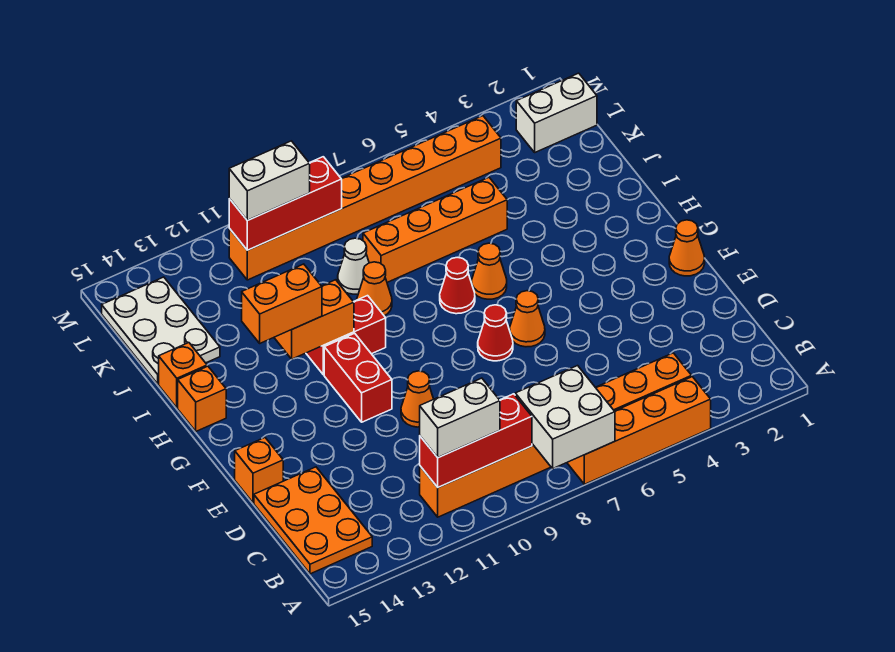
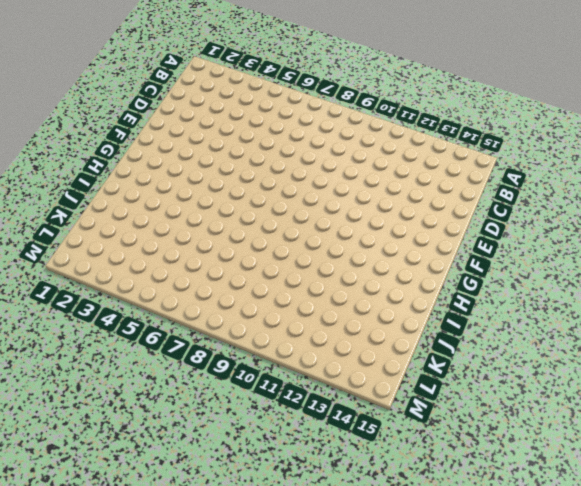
none -> orange 1x4 brick [567,377,711,484]
none -> orange 1x8 brick [420,353,692,517]
none -> orange 2x3 plate [254,467,372,574]

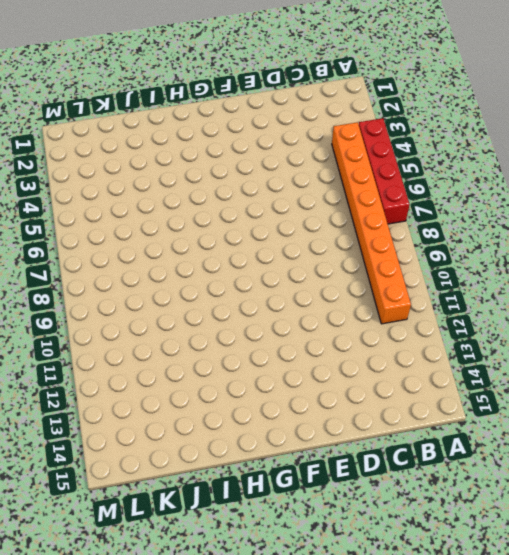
red 1x4 brick [359,118,410,224] -> orange 1x4 brick [567,377,711,484]
none -> orange 2x3 plate [254,467,372,574]
none -> orange 1x1 cone [401,371,433,427]
none -> orange 1x1 brick [235,438,283,503]

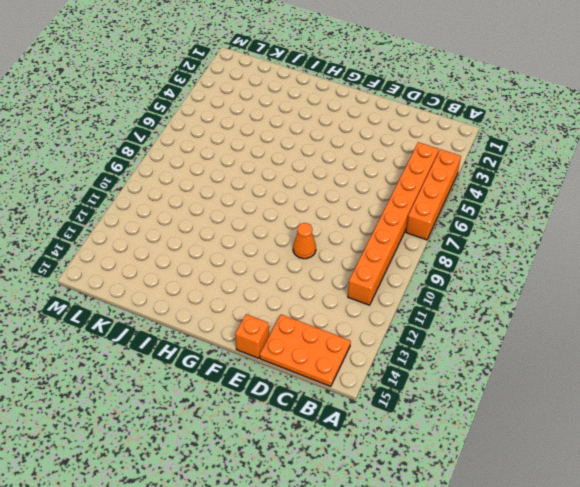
none -> orange 1x1 cone [669,220,705,276]
none -> orange 1x1 cone [510,291,545,347]
none -> red 1x1 cone [478,305,513,361]

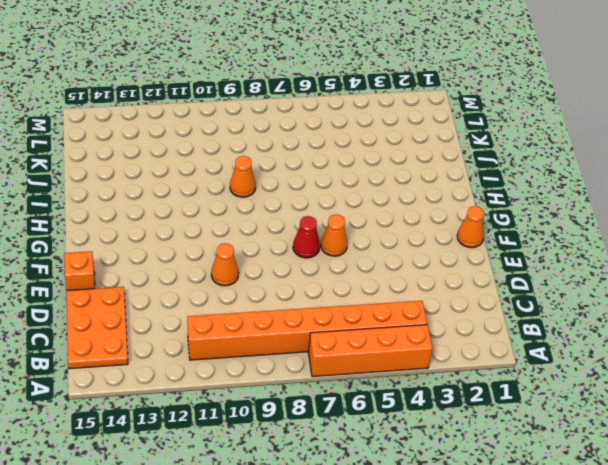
none -> red 1x2 brick [324,333,392,422]
none -> orange 1x1 cone [472,243,507,299]
none -> red 1x1 cone [440,257,475,314]

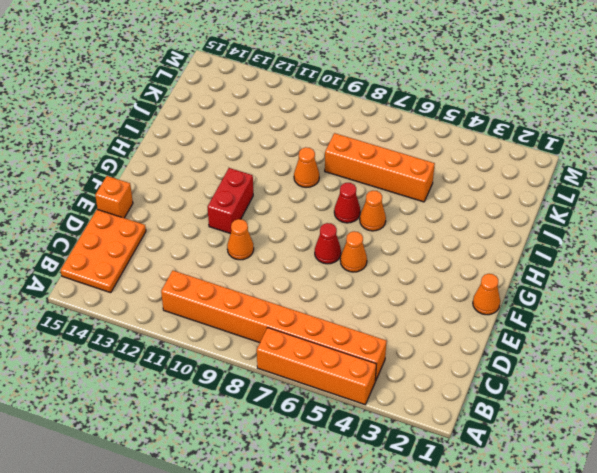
none -> red 1x2 brick [306,296,386,375]
none -> orange 1x1 brick [178,366,226,431]
none -> orange 1x1 brick [159,343,207,408]

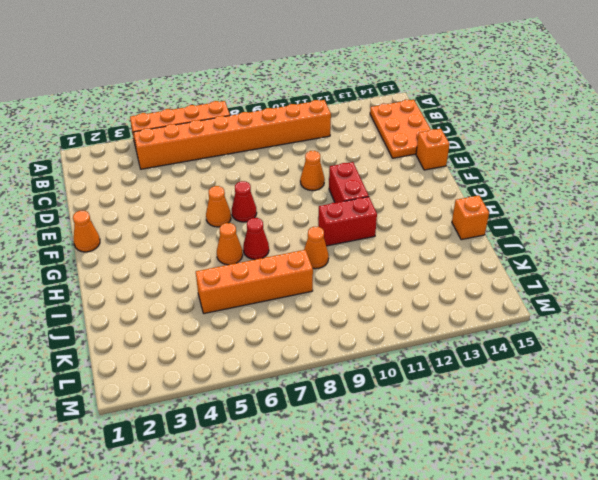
none -> orange 1x1 brick [178,366,226,431]
none -> white 1x1 cone [338,238,369,294]
none -> white 2x3 plate [102,277,220,384]

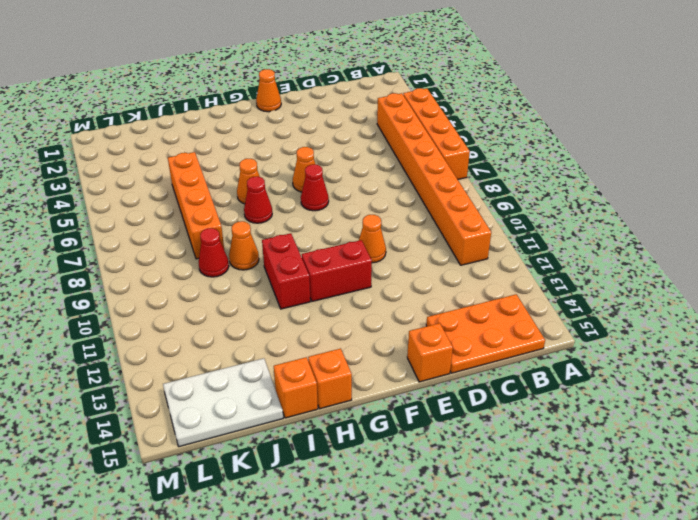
red 1x1 cone [199,228,229,277] -> white 1x1 cone [338,238,369,294]
none -> white 1x2 brick [516,73,597,152]
none -> orange 1x8 brick [229,116,501,280]
none -> white 2x2 brick [515,366,615,469]

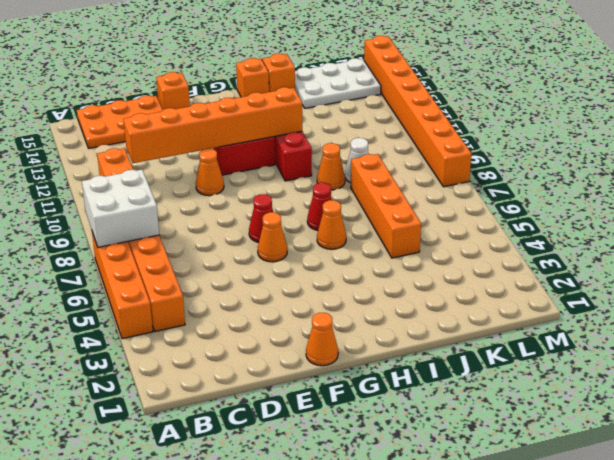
orange 1x6 brick [124,87,302,163] -> orange 1x2 brick [274,280,354,359]
orange 1x8 brick [364,36,472,187] -> orange 1x8 brick moved to [229,116,501,280]
none -> white 1x2 brick [516,73,597,152]
none -> red 1x3 brick [420,394,532,487]
none -> red 1x3 brick [229,157,342,250]

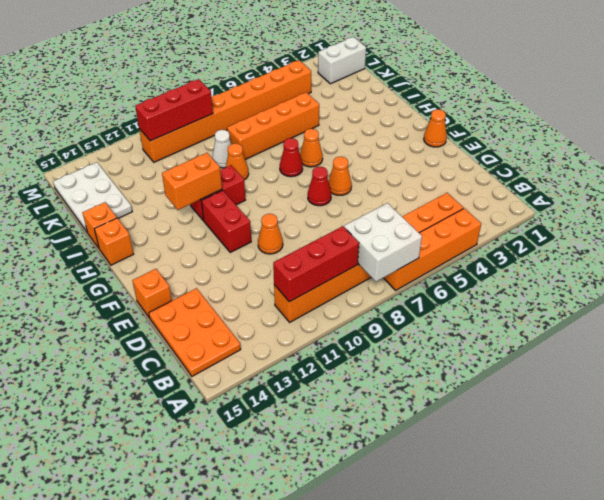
none -> white 1x2 brick [420,378,500,458]
none -> orange 1x2 brick [242,264,322,343]
none -> white 1x2 brick [229,141,310,220]

